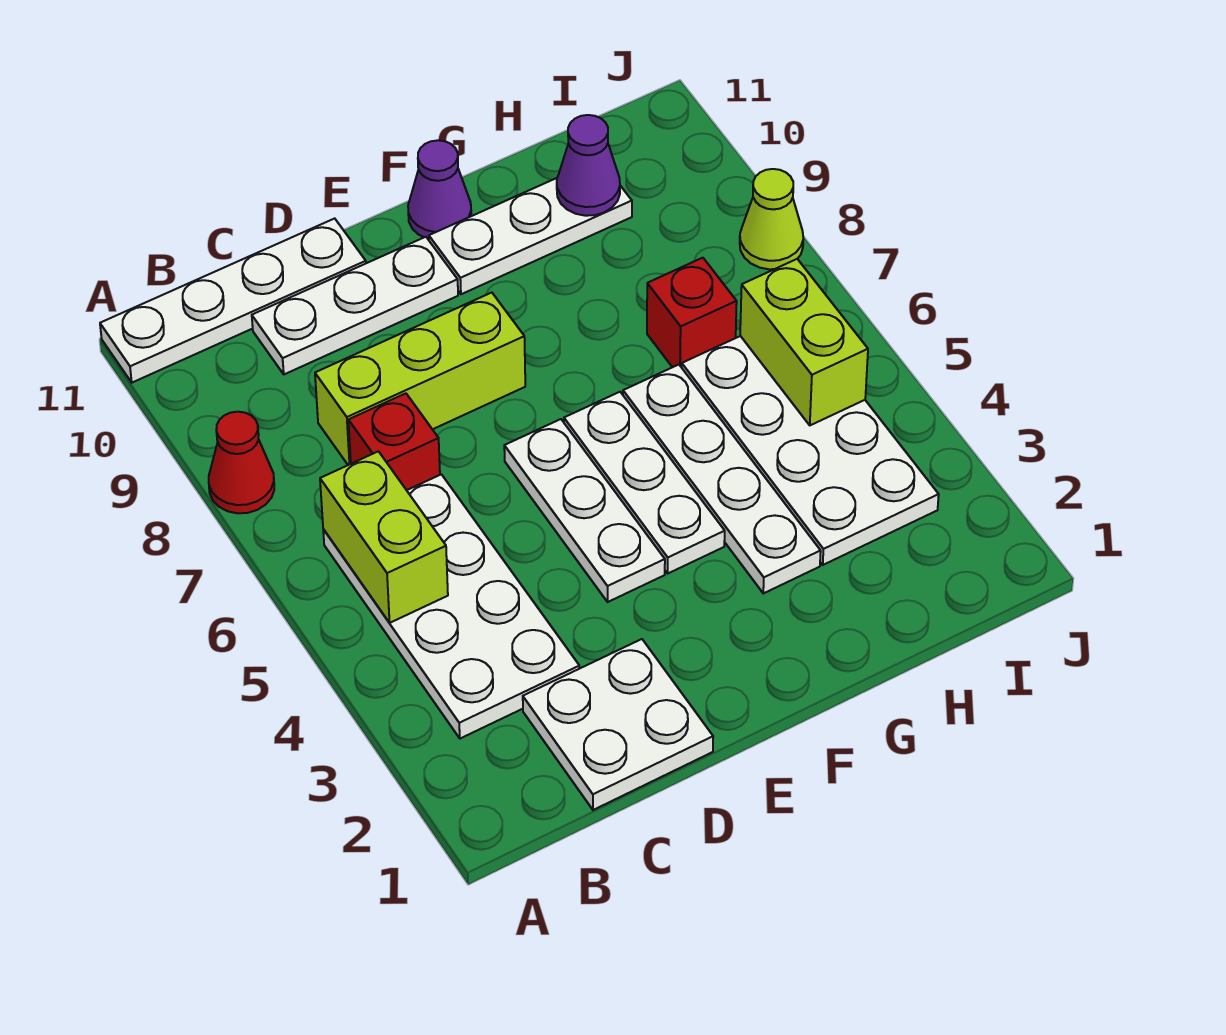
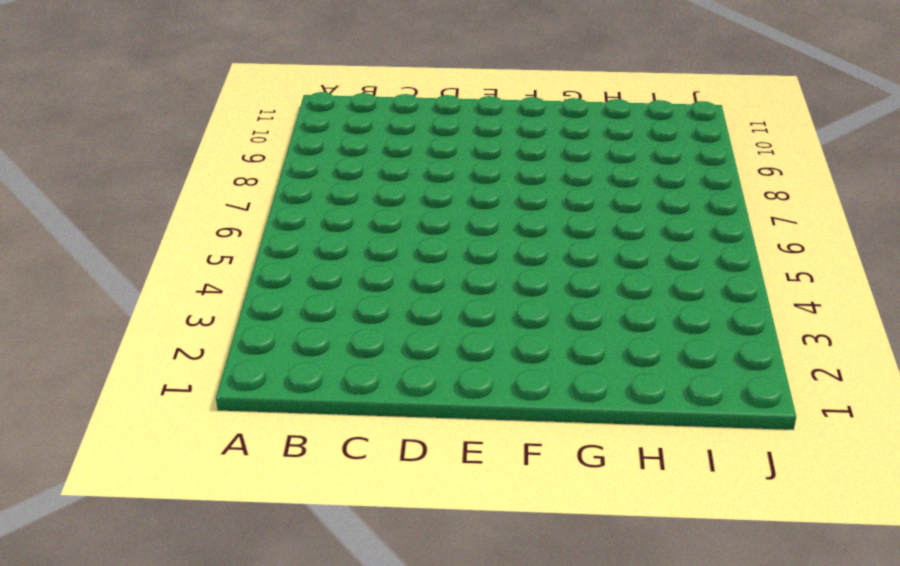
none -> red 1x1 cone [209,412,274,513]
none -> white 1x4 plate [100,218,366,383]
none -> white 2x4 plate [323,474,579,739]

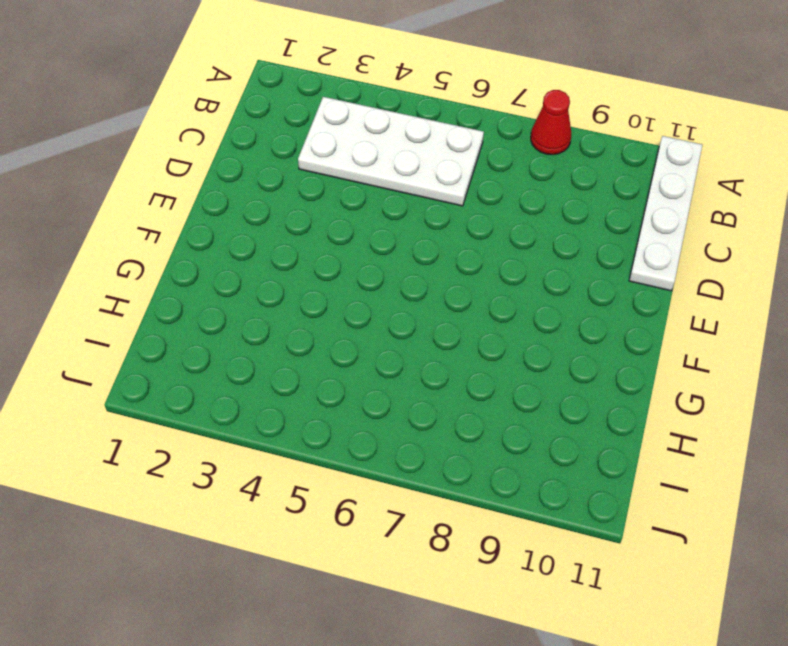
none -> white 2x2 plate [523,639,713,810]
none -> red 1x1 brick [348,393,440,490]
none -> lime 1x3 brick [315,293,525,465]

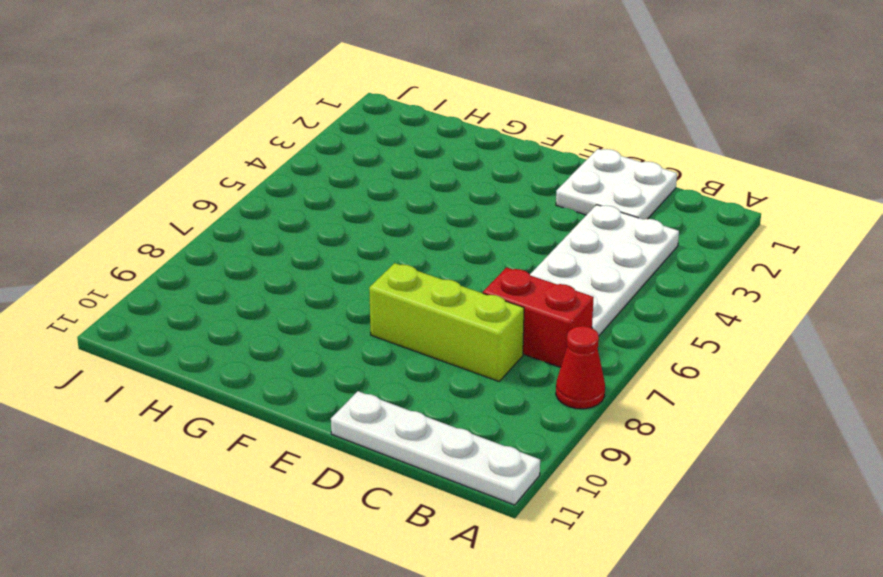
red 1x2 brick [483,268,594,367] -> red 1x1 brick [348,393,440,490]
none -> white 1x3 plate [252,237,458,374]
none -> white 1x3 plate [504,419,665,602]
none -> white 1x3 plate [564,392,725,573]

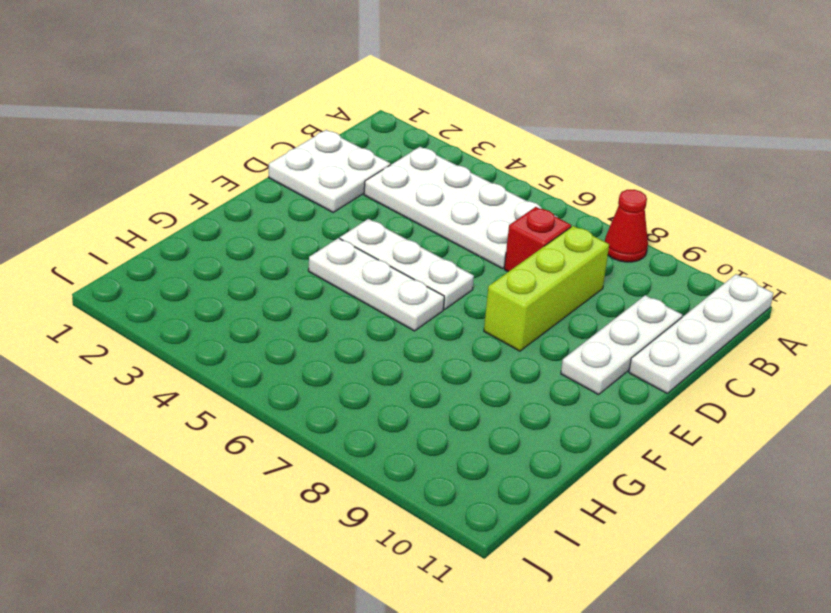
none -> white 1x3 plate [429,178,632,294]
none -> purple 1x1 cone [408,140,471,239]
none -> white 1x4 plate [623,365,821,593]

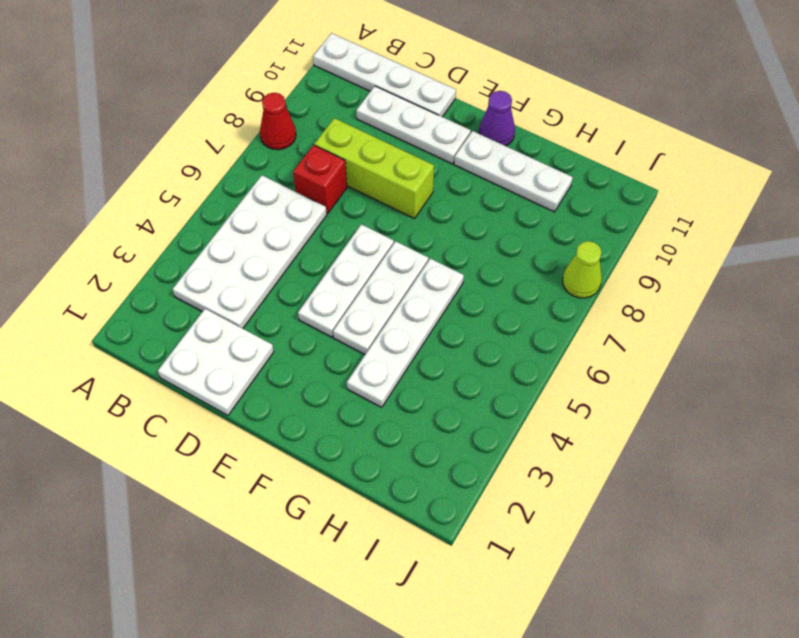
none -> white 2x4 plate [682,336,939,565]
none -> red 1x1 brick [647,258,737,367]
none -> lime 1x2 brick [320,451,448,623]

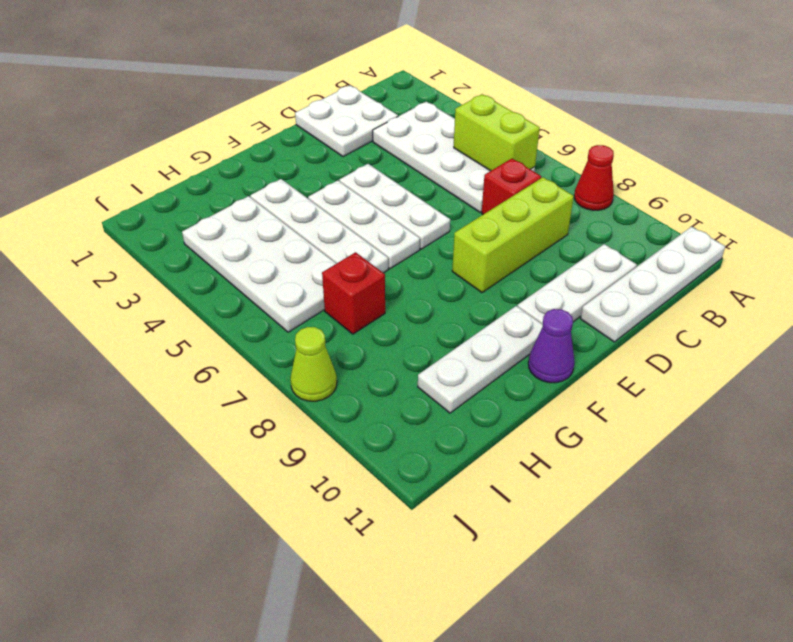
none -> purple 1x1 cone [557,115,620,216]
none -> lime 1x2 brick [740,259,868,425]

